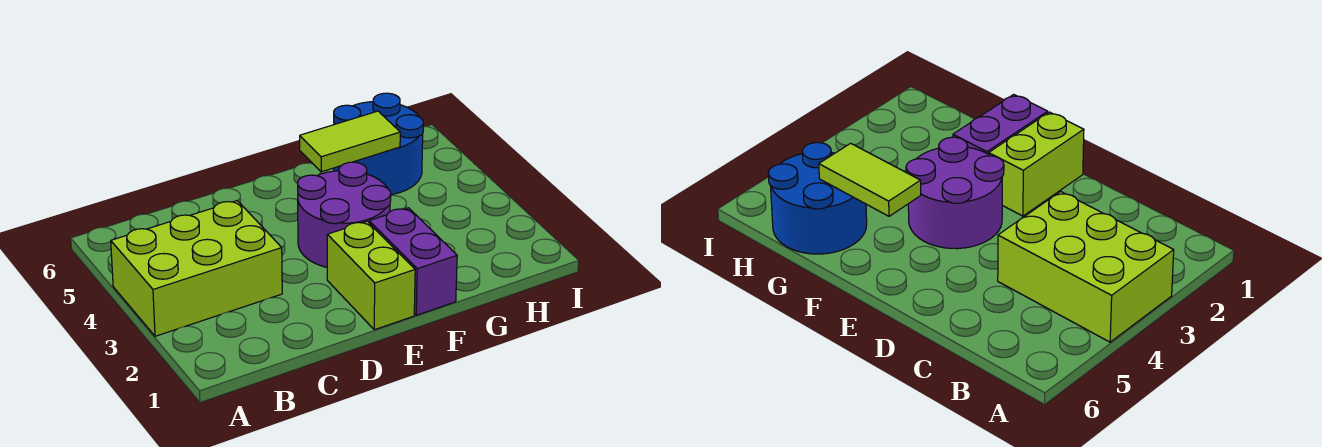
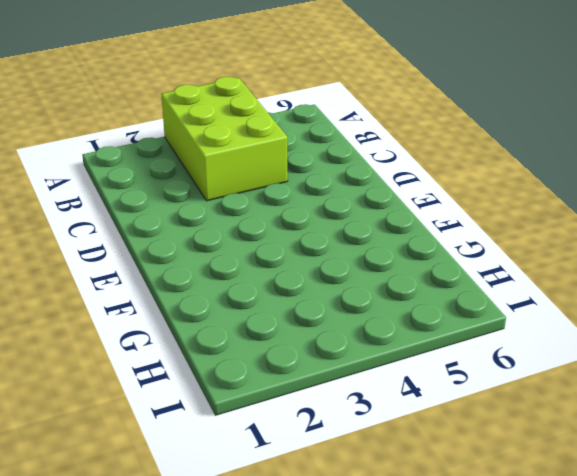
none -> lime 1x2 brick [327,221,415,330]
none -> purple 2x2 round brick [298,162,391,267]

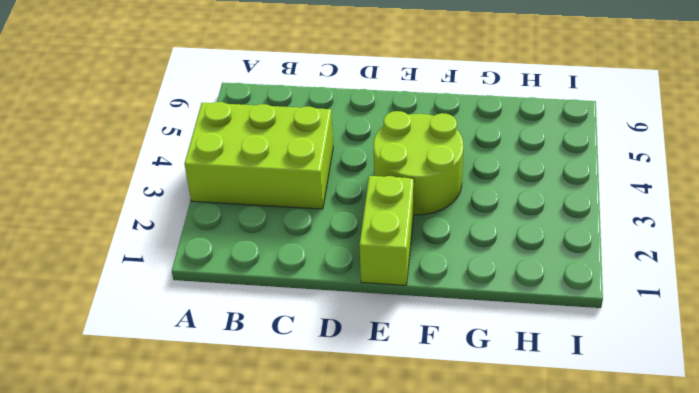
lime 2x2 round brick [374,111,464,215] -> purple 2x2 round brick [298,162,391,267]
none -> purple 1x2 brick [369,208,457,315]
none -> blue 2x2 round brick [334,93,423,195]

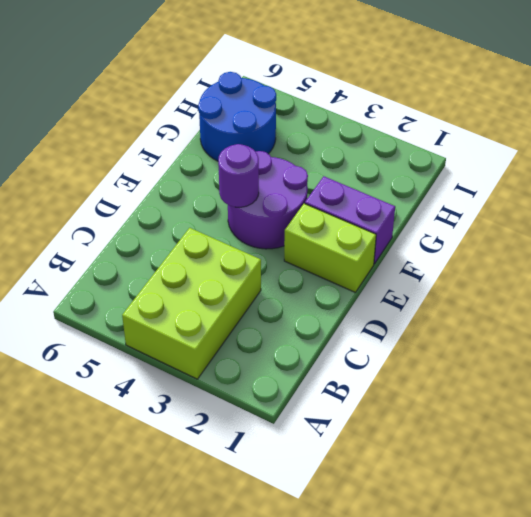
purple 1x1 round brick [218,144,259,207] -> none
none -> lime 1x2 tile [300,111,400,172]

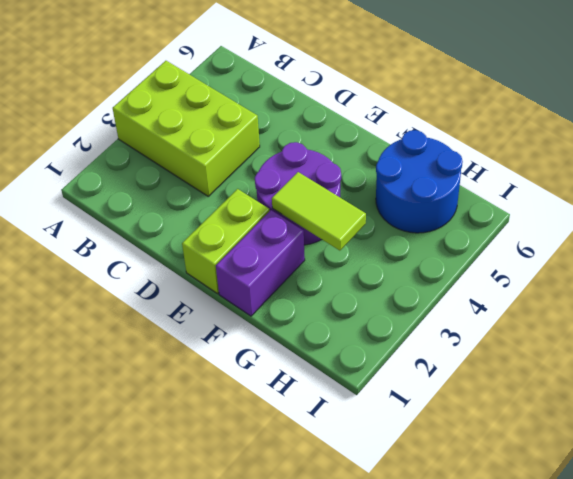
lime 1x2 tile [272,172,366,251] -> lime 1x2 tile moved to [300,111,400,172]

